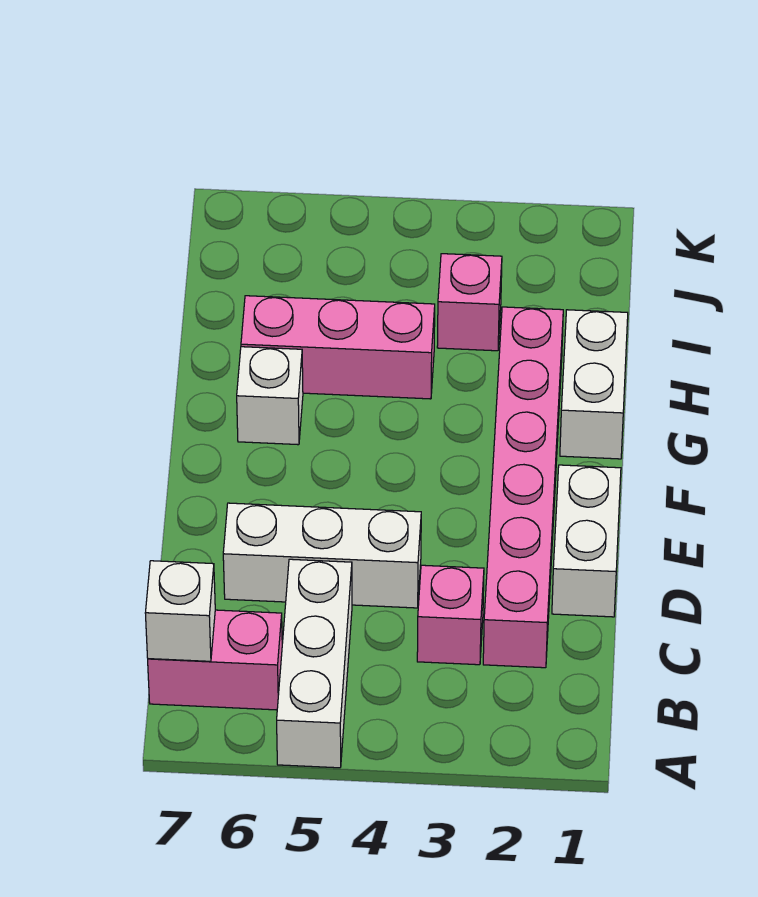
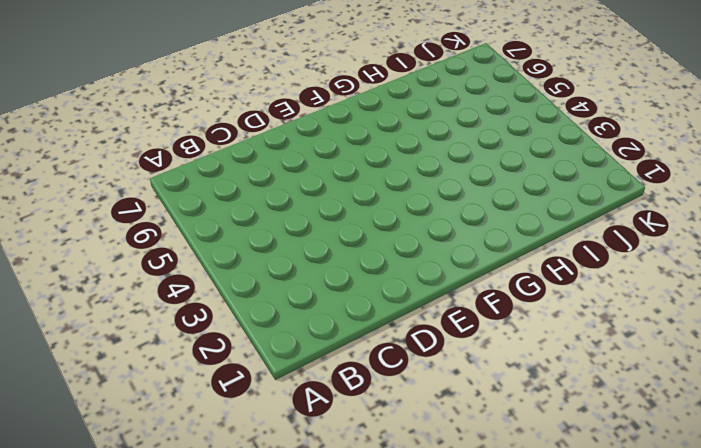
none -> white 1x3 brick [277,559,352,768]
none -> pink 1x2 brick [148,610,282,710]

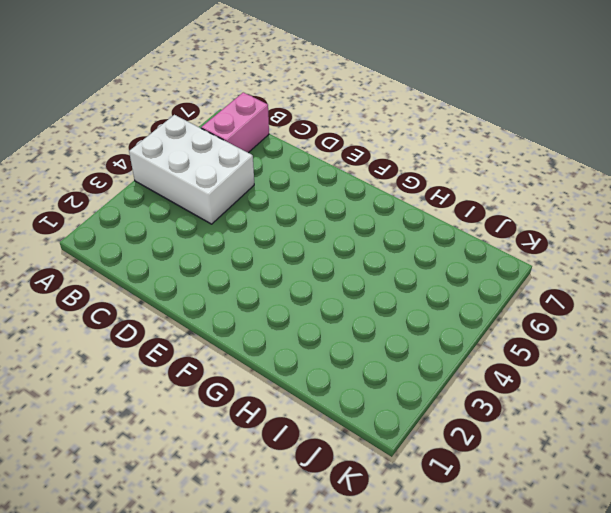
white 2x3 brick [129,115,254,224] -> white 1x3 brick [277,559,352,768]
none -> pink 1x6 brick [483,307,563,668]
none -> pink 1x1 brick [417,565,484,665]

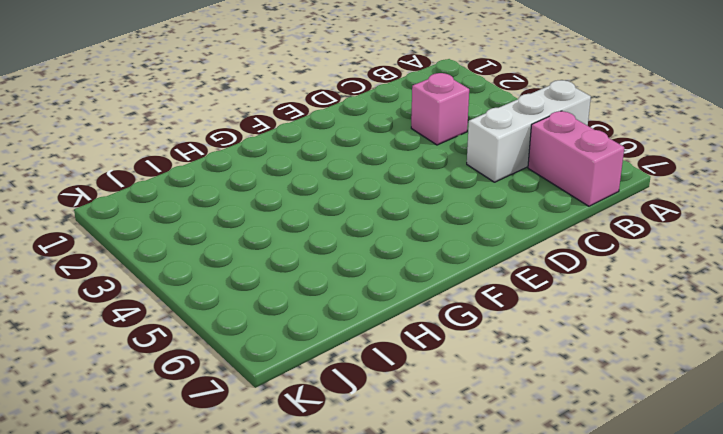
none -> pink 1x6 brick [483,307,563,668]
none -> white 1x2 brick [552,465,621,617]

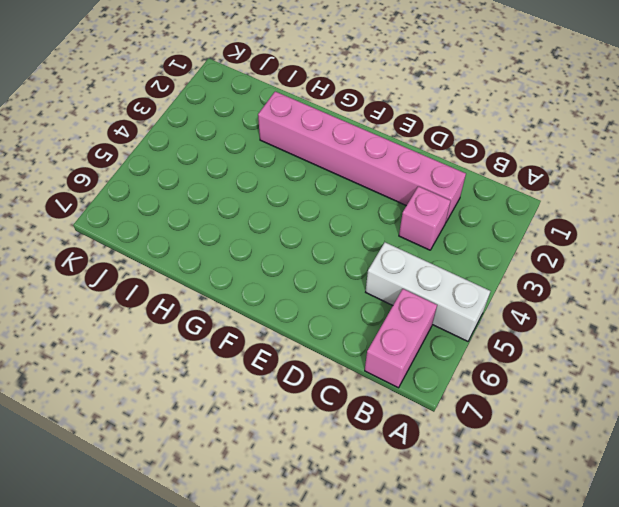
none -> white 1x2 brick [552,465,621,617]
none -> white 1x3 brick [223,503,421,608]

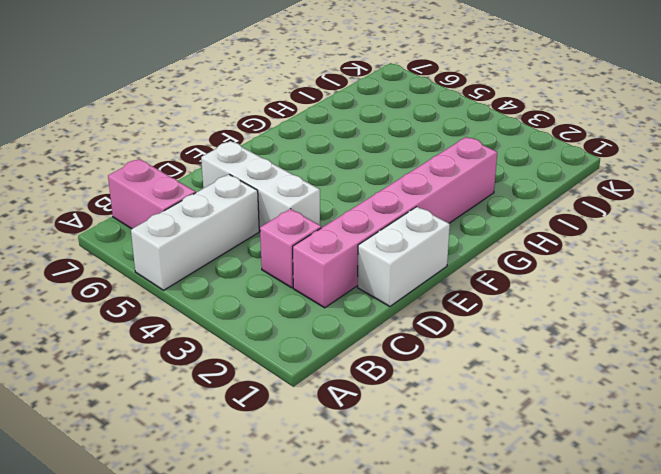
none -> white 1x2 brick [560,310,628,459]
none -> white 1x1 brick [237,347,303,445]

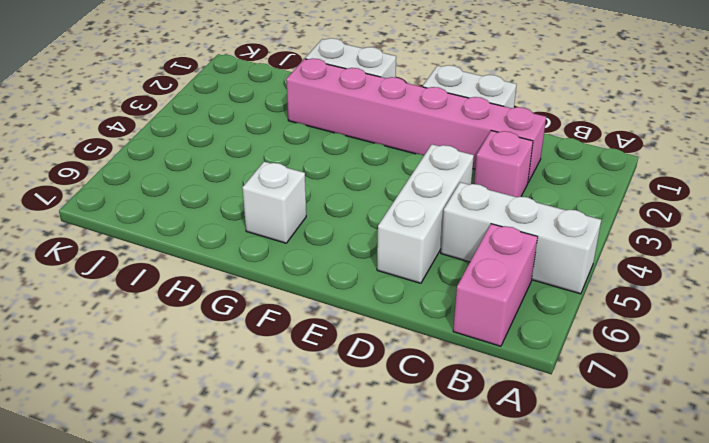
none -> pink 1x3 brick [241,296,435,399]
none -> pink 1x1 brick [437,254,502,351]

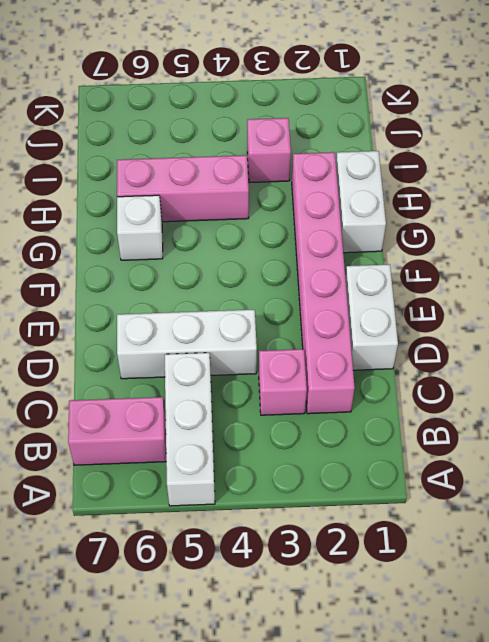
none -> white 1x1 brick [145,561,215,661]

